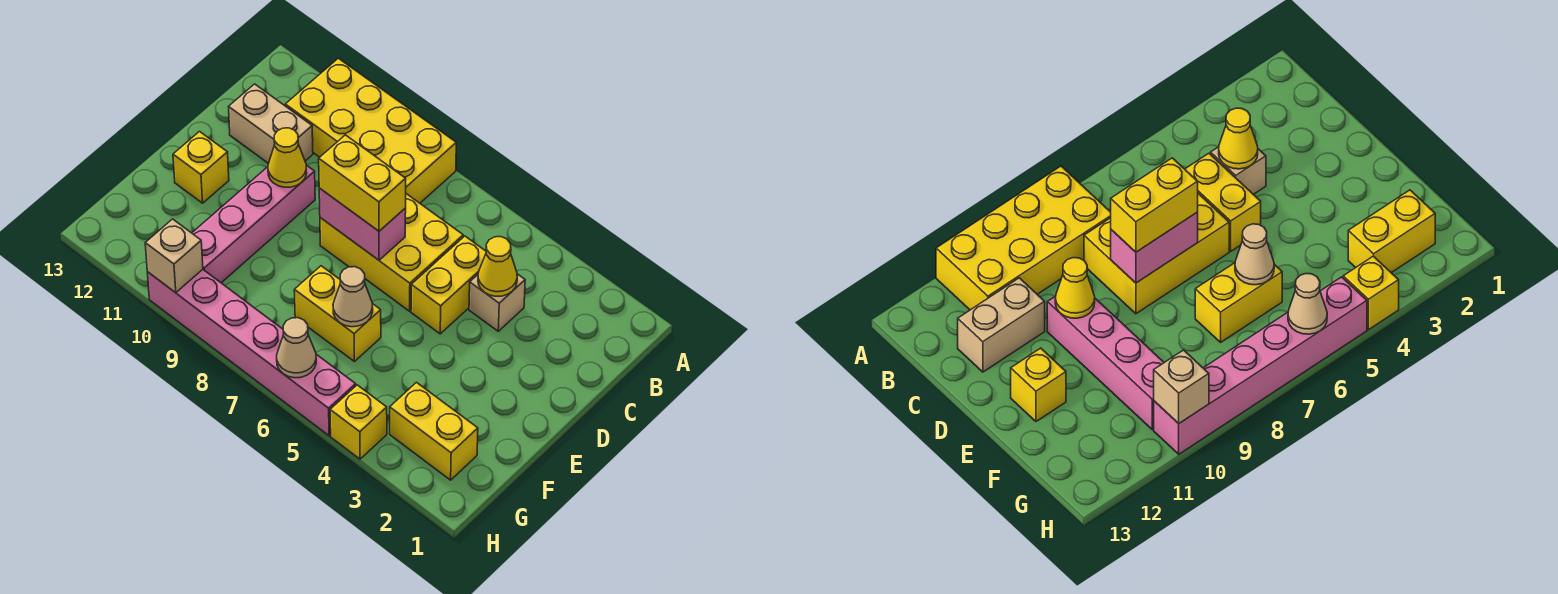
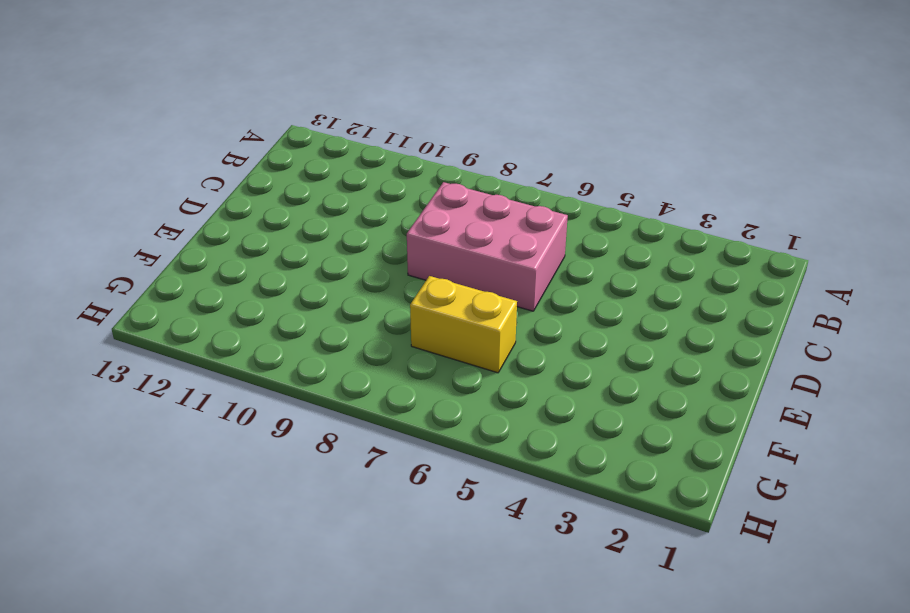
pink 2x3 brick [407,182,568,311] -> yellow 2x3 brick [320,194,463,311]
none -> yellow 2x4 brick [285,58,456,203]
none -> tan 1x1 brick [469,274,525,331]
none -> yellow 1x2 brick [411,236,486,334]

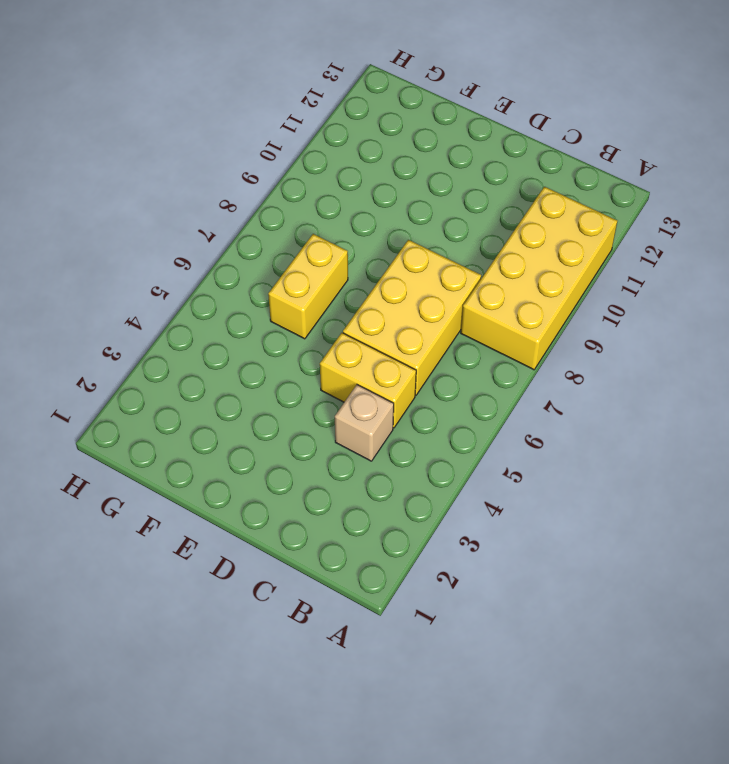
none -> tan 1x2 brick [229,84,313,163]
none -> pink 1x4 brick [192,165,315,283]
none -> yellow 1x1 brick [173,132,229,203]

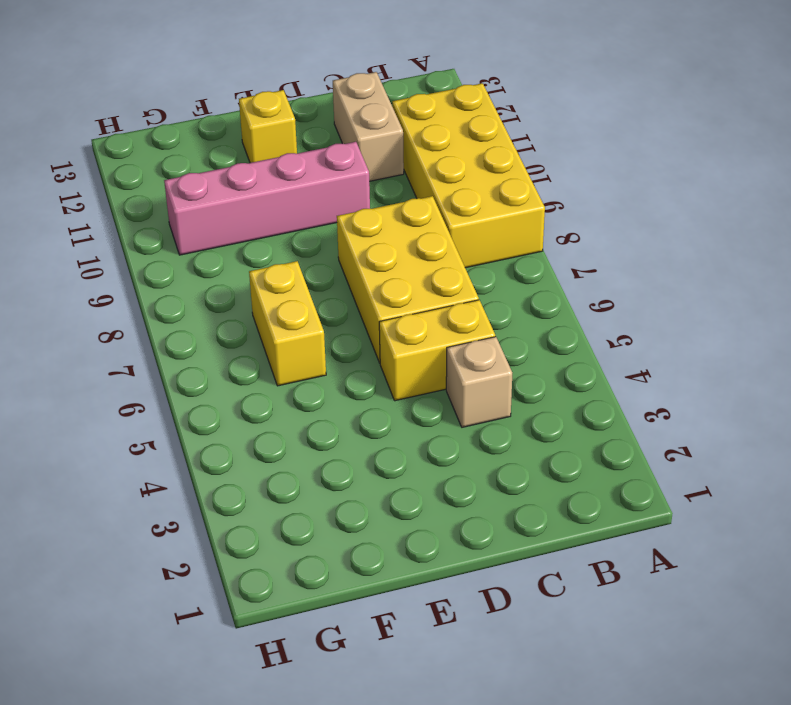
none -> yellow 1x2 brick [390,383,478,480]
none -> yellow 1x1 brick [330,385,387,459]
none -> pink 1x6 brick [147,269,356,436]

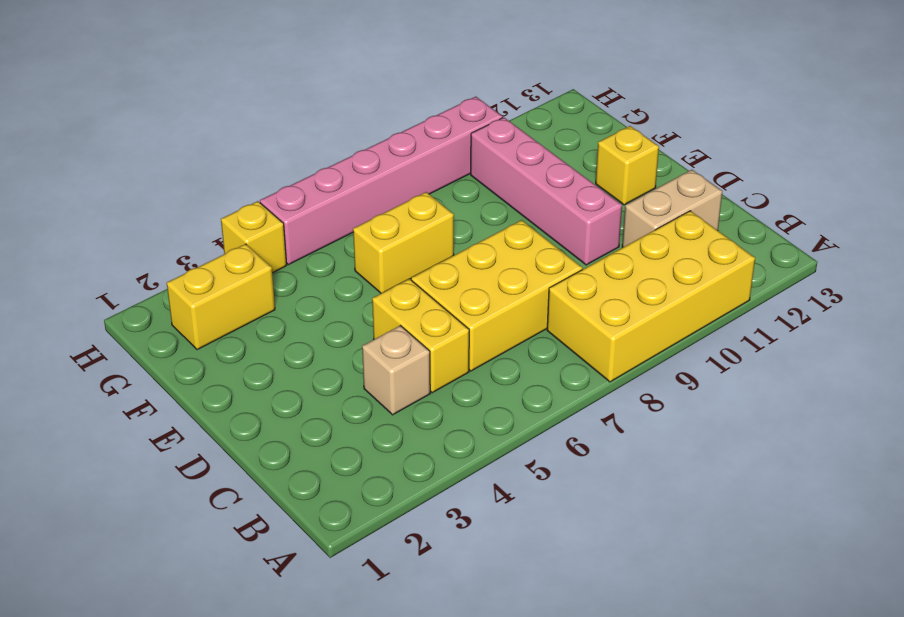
none -> yellow 1x1 cone [478,237,517,296]
none -> pink 1x2 brick [319,188,406,260]
none -> yellow 1x1 cone [268,128,307,187]

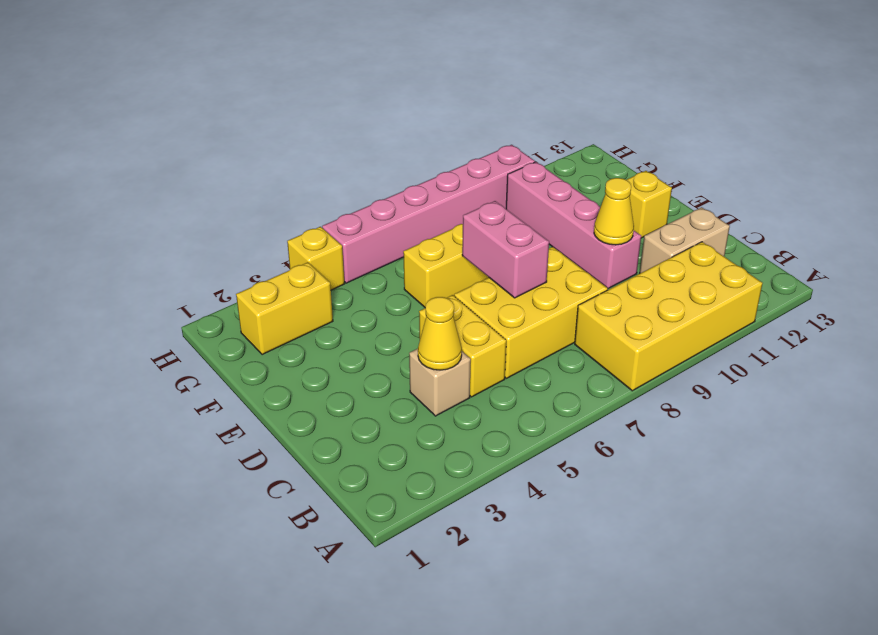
pink 1x2 brick [462,201,549,298] -> pink 1x2 brick turned to [319,188,406,260]
none -> tan 1x1 cone [333,267,373,327]
none -> tan 1x1 cone [277,318,316,378]
none -> tan 1x1 brick [145,219,203,293]

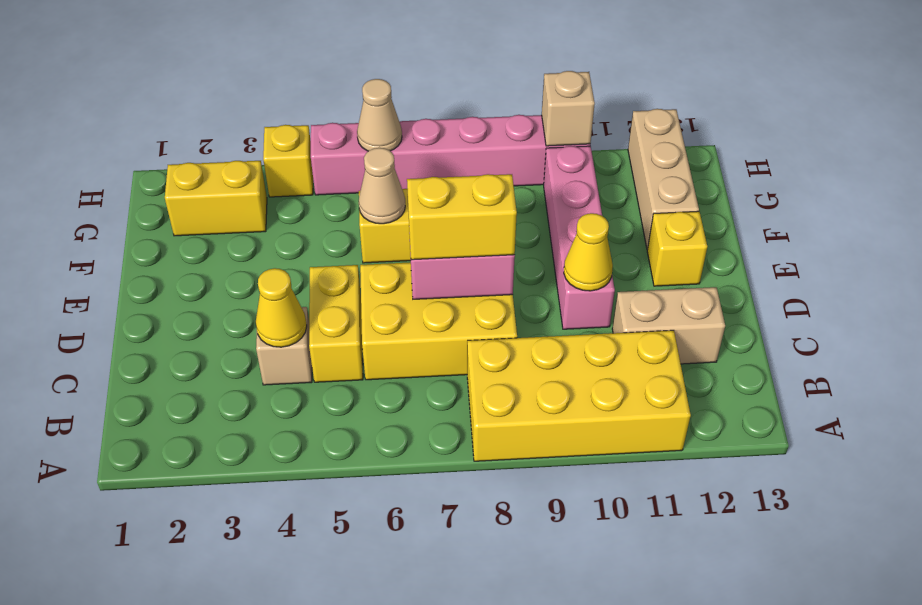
tan 1x3 brick [628,109,699,250] -> none

